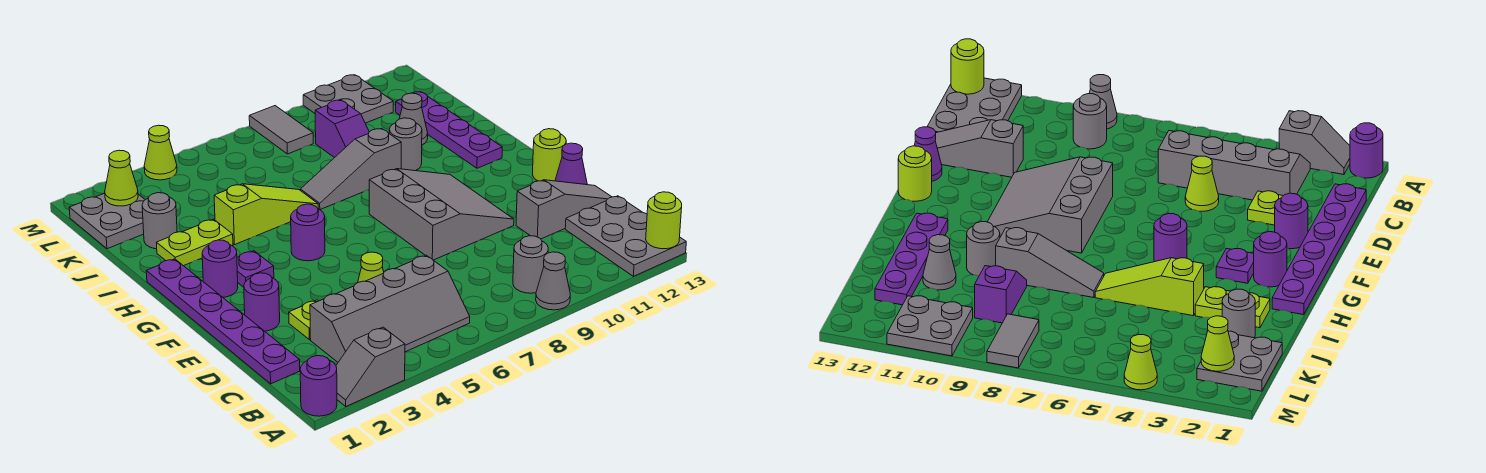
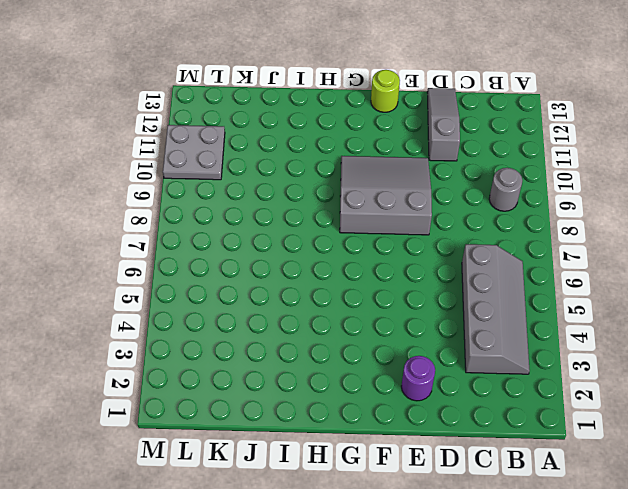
none -> purple 1x1 round brick [300,356,337,416]
none -> grey 1x2 slope [336,327,405,406]
none -> grey 1x1 cone [536,252,570,310]
none -> grey 2x3 plate [565,196,686,276]

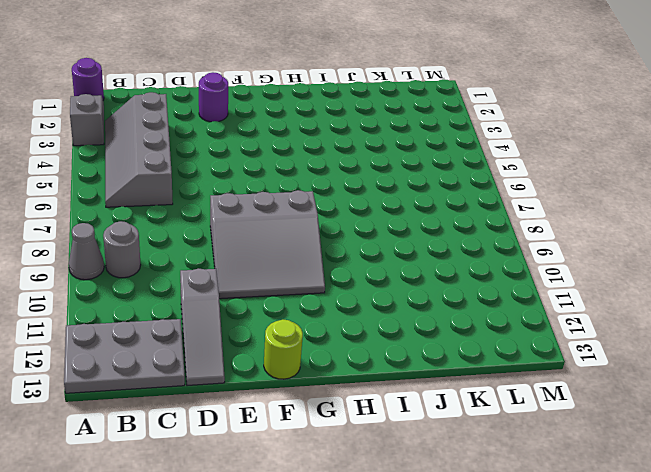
none -> purple 1x6 plate [146,259,300,384]
none -> lime 1x1 plate [289,300,318,340]
none -> lime 1x1 cone [358,252,384,282]
none -> purple 1x1 cone [555,143,587,185]

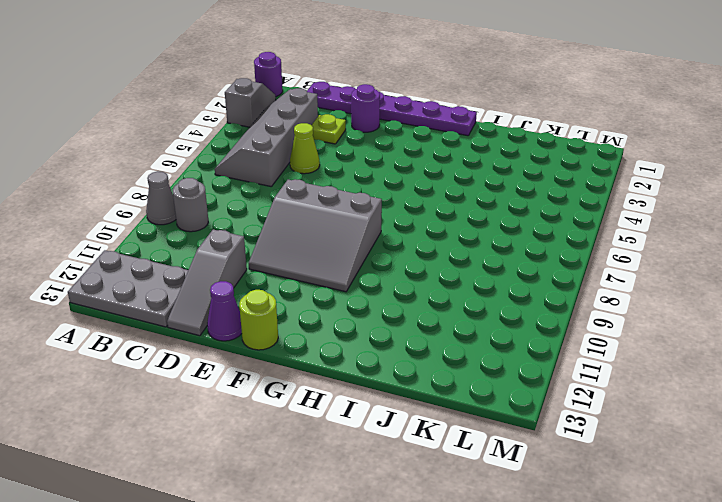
none -> purple 1x1 round brick [202,240,238,297]
none -> purple 1x1 plate [237,251,274,287]
none -> purple 1x1 round brick [291,204,325,261]
none -> purple 1x4 plate [396,92,502,168]

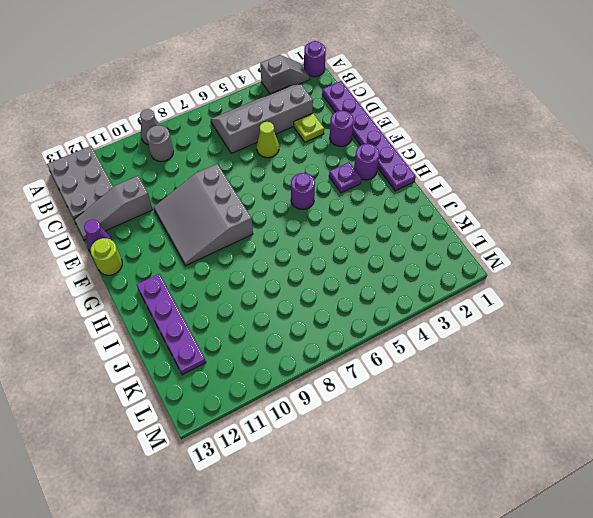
none -> lime 1x2 plate [157,219,233,266]
none -> lime 1x3 slope [214,184,319,245]
none -> grey 1x3 slope [300,129,401,210]
none -> grey 1x1 round brick [389,118,422,171]

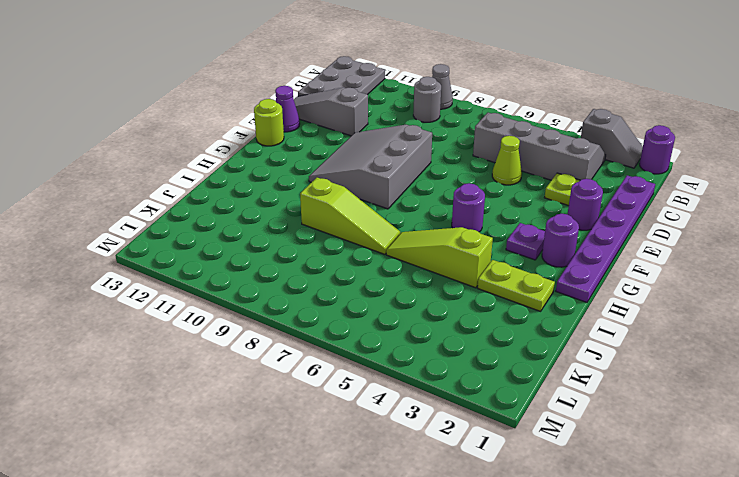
lime 1x3 slope [300,178,400,254] -> grey 1x3 slope [300,129,401,210]
none -> purple 1x4 plate [396,92,502,168]
none -> grey 1x1 round brick [389,118,422,171]
none -> grey 1x1 round brick [142,193,177,249]
none -> purple 1x2 slope [315,100,369,158]

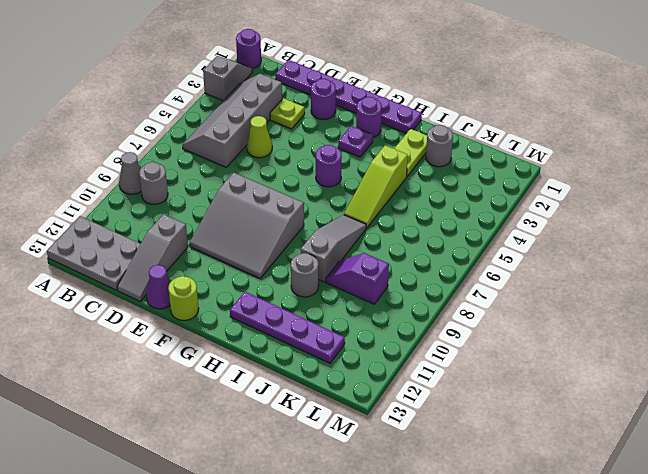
none -> grey 1x1 cone [399,93,428,145]
none -> grey 2x2 plate [69,193,145,249]
none -> grey 1x2 tile [249,106,313,154]
none -> grey 2x2 plate [303,75,393,123]

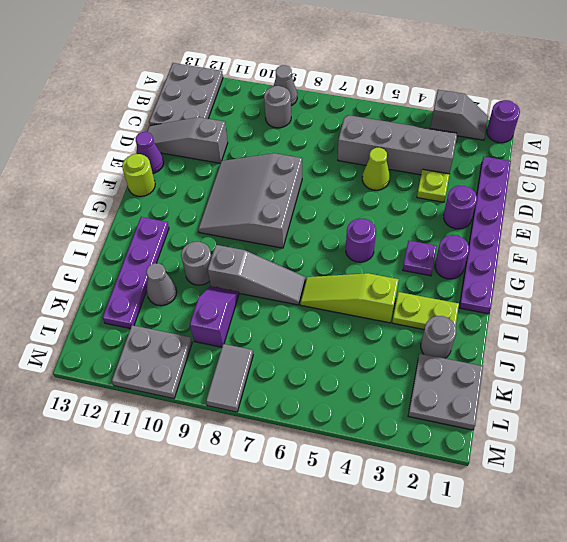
none -> lime 1x1 cone [144,125,177,180]
none -> lime 1x1 round brick [646,192,682,249]
none -> lime 1x1 cone [105,150,138,206]

